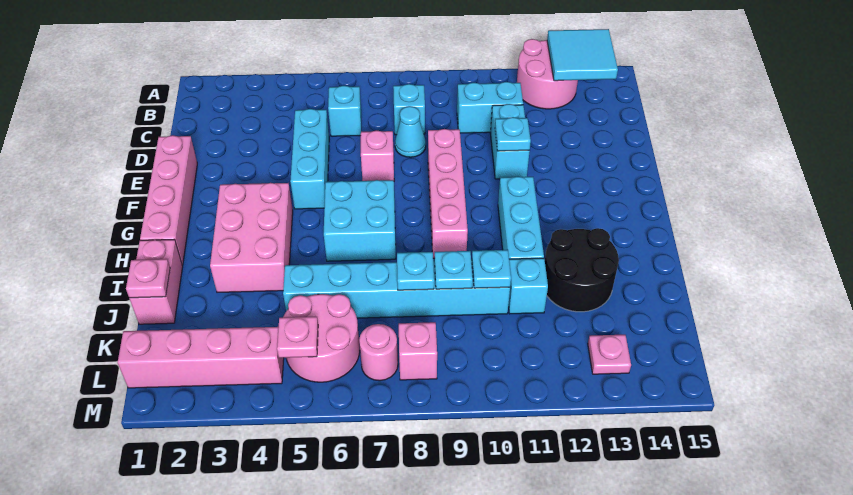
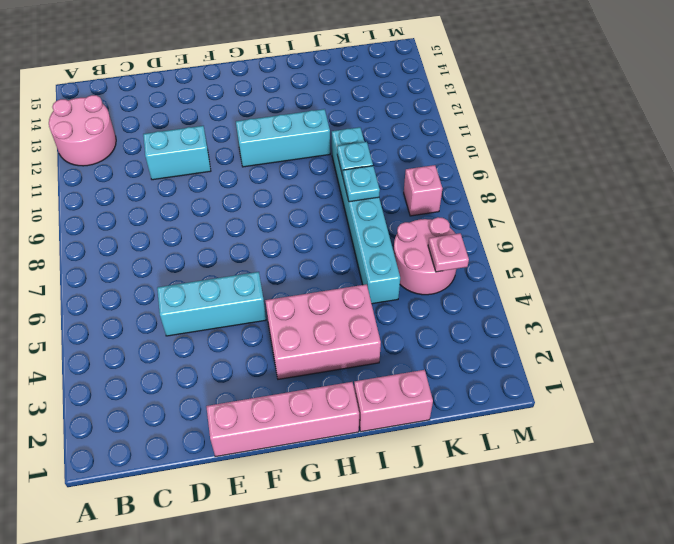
none -> cyan 1x1 brick [328,86,361,136]
none -> cyan 1x1 brick [393,84,425,135]
none -> cyan 1x2 brick [457,82,523,133]

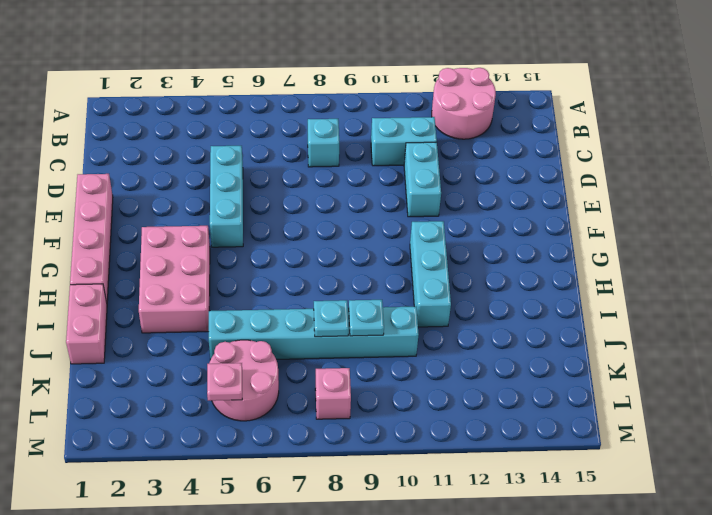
none -> cyan 1x1 brick [328,86,361,136]
none -> cyan 1x1 cone [395,106,426,157]
none -> pink 1x1 brick [361,130,394,181]

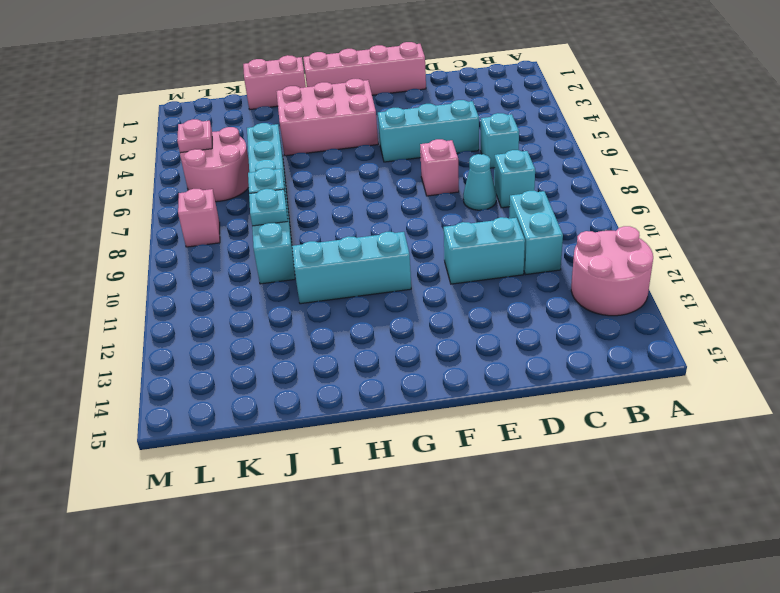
none -> pink 1x4 brick [428,129,468,258]
none -> cyan 2x2 brick [324,180,396,261]
none -> black 2x2 round brick [545,228,619,312]

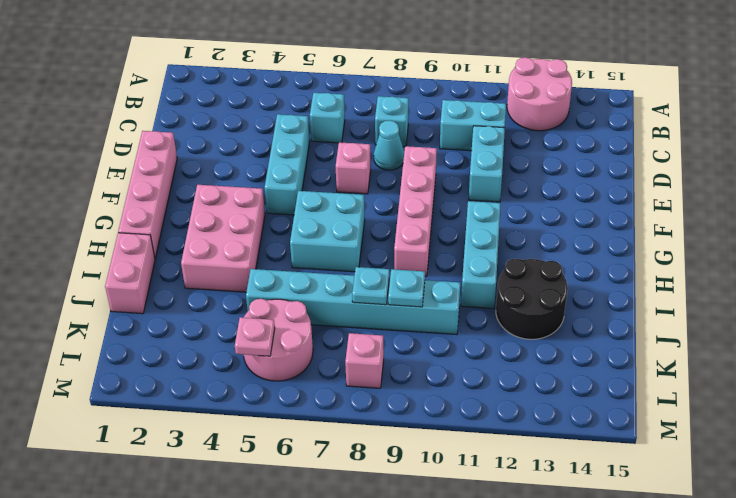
none -> cyan 1x1 brick [508,258,548,314]
none -> pink 1x4 brick [118,327,284,388]
none -> pink 1x1 round brick [359,324,398,381]

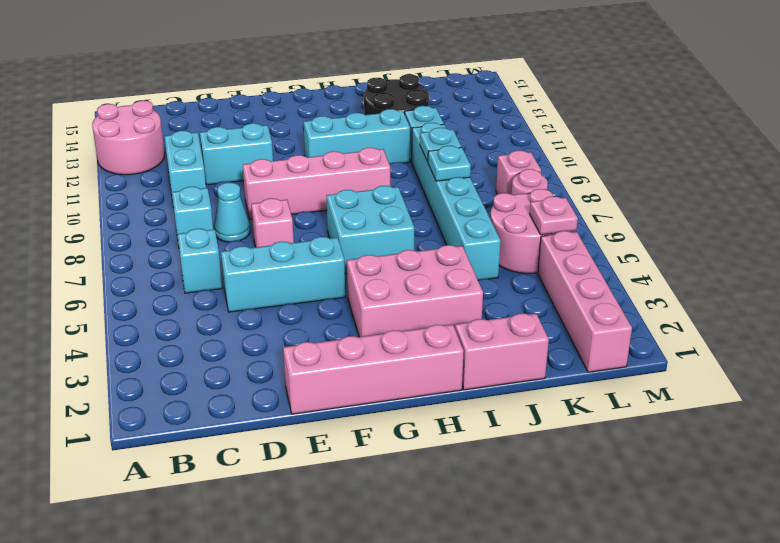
none -> pink 1x1 plate [588,335,631,374]
none -> cyan 2x2 tile [547,29,618,81]
none -> cyan 1x1 plate [495,117,531,151]

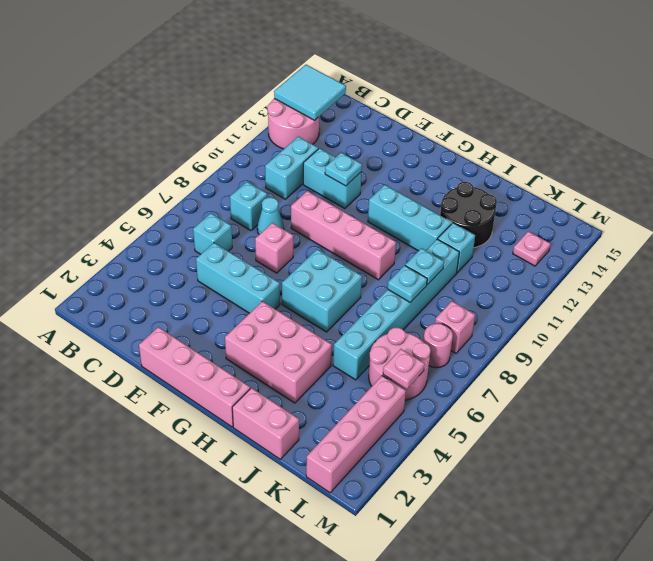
none -> pink 1x1 plate [126,259,170,298]
none -> cyan 1x1 plate [472,250,511,288]

